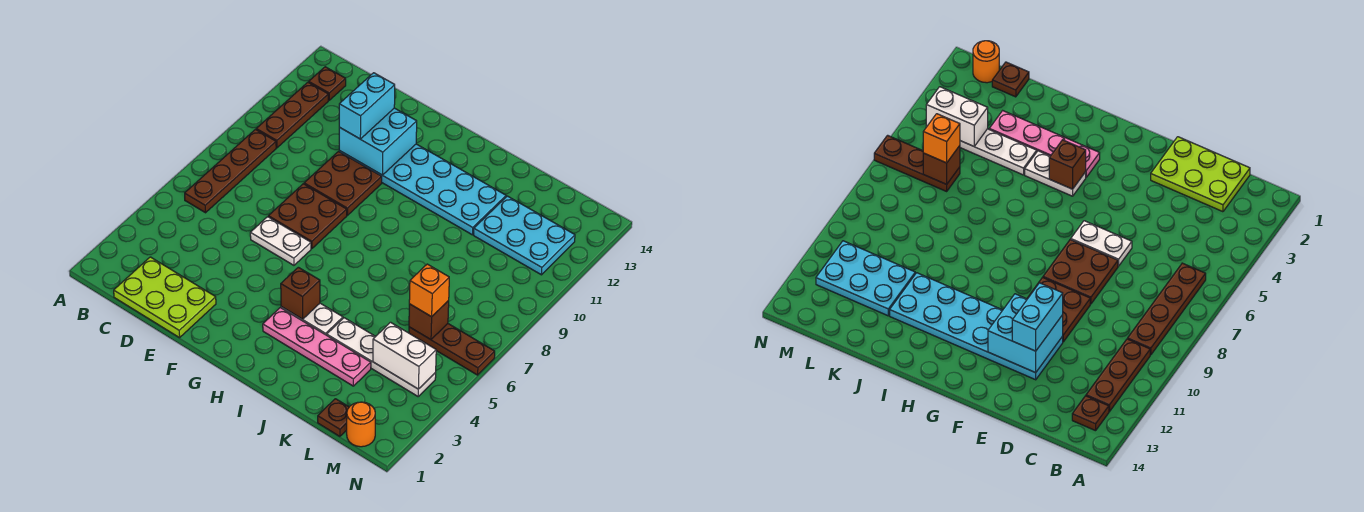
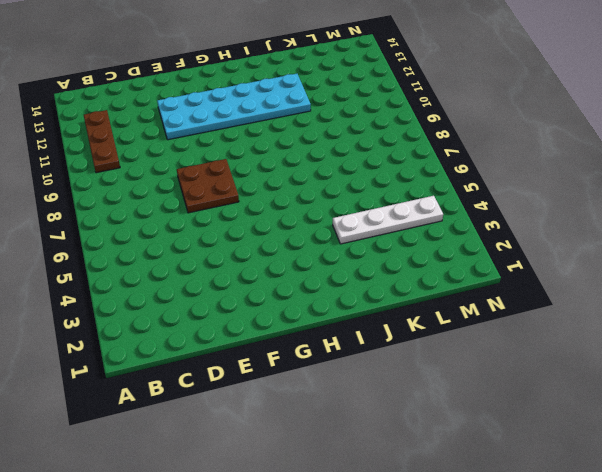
none -> brown 1x4 plate [185,130,276,213]
none -> brown 1x1 plate [309,67,346,100]
none -> lime 2x3 plate [114,257,216,338]

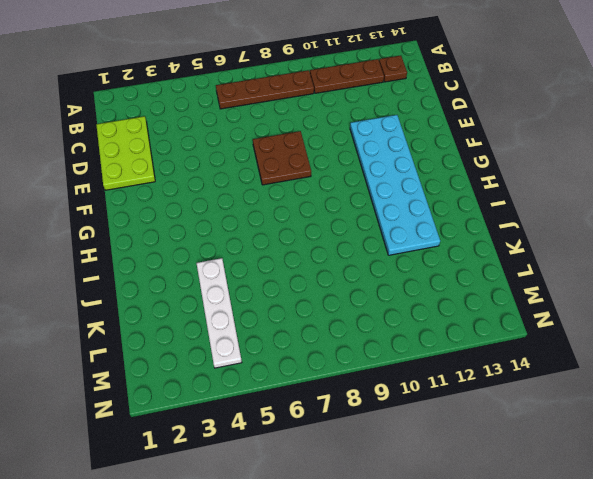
none -> white 1x2 plate [250,217,311,265]
none -> brown 2x2 plate [304,151,382,215]
none -> pink 1x4 plate [263,308,371,386]

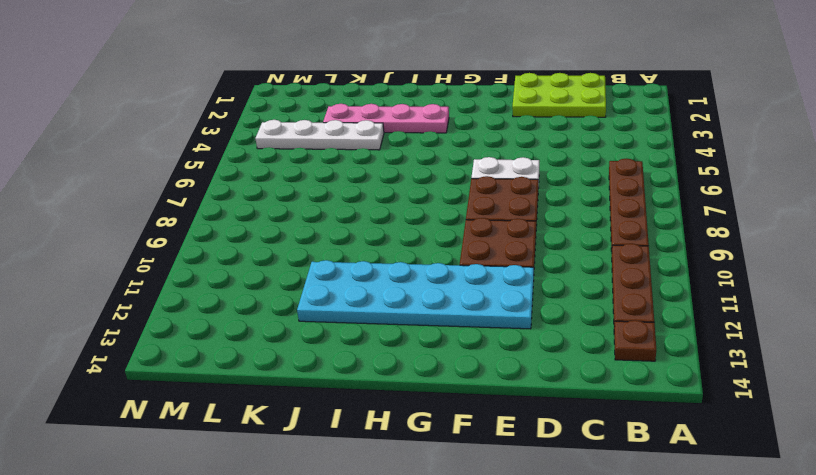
none -> white 1x2 plate [281,303,343,335]
none -> cyan 2x3 plate [474,196,575,275]
none -> brown 1x1 plate [318,399,349,436]

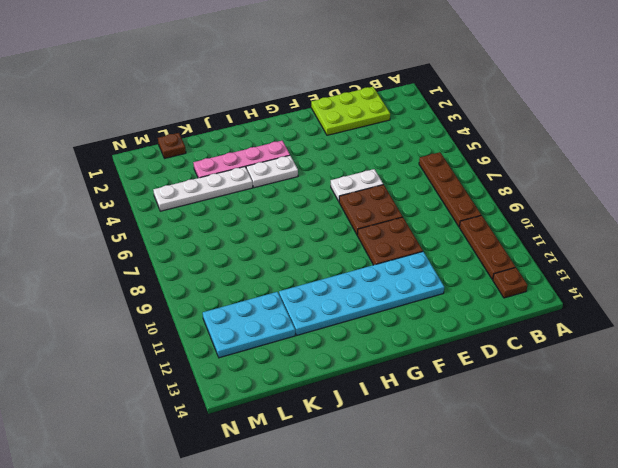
none -> brown 1x3 plate [409,324,495,375]
none -> orange 1x1 round brick [347,402,375,447]
none -> cyan 2x2 brick [339,108,417,175]

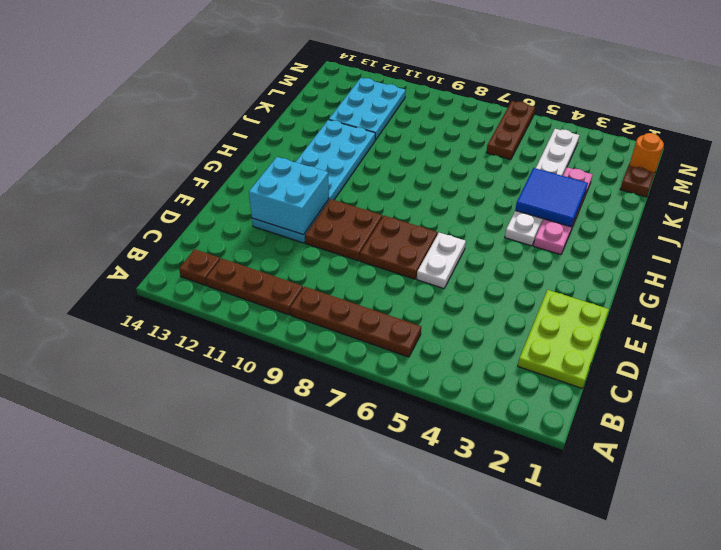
blue 2x2 tile [515,168,588,227] -> none
none -> brown 1x1 brick [281,267,320,319]
none -> white 1x2 brick [373,322,436,389]
none -> brown 1x1 brick [409,301,449,340]

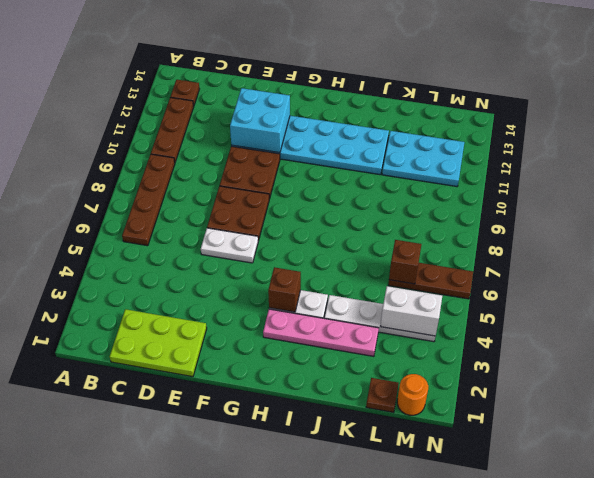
none -> cyan 1x2 brick [339,73,395,139]
none -> orange 1x1 brick [409,264,449,317]

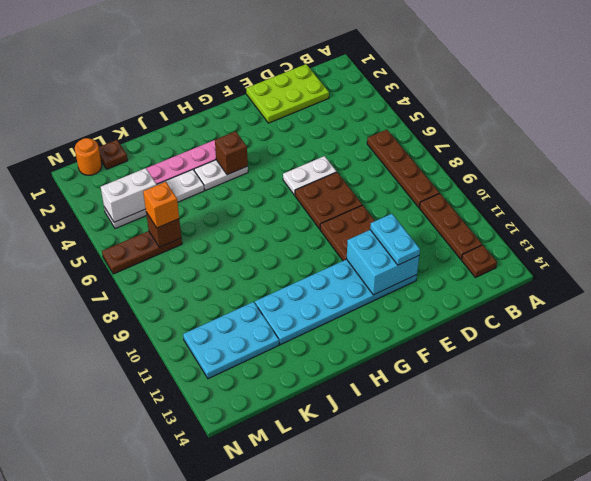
cyan 1x2 plate [370,214,420,265] -> cyan 1x2 brick [339,73,395,139]

